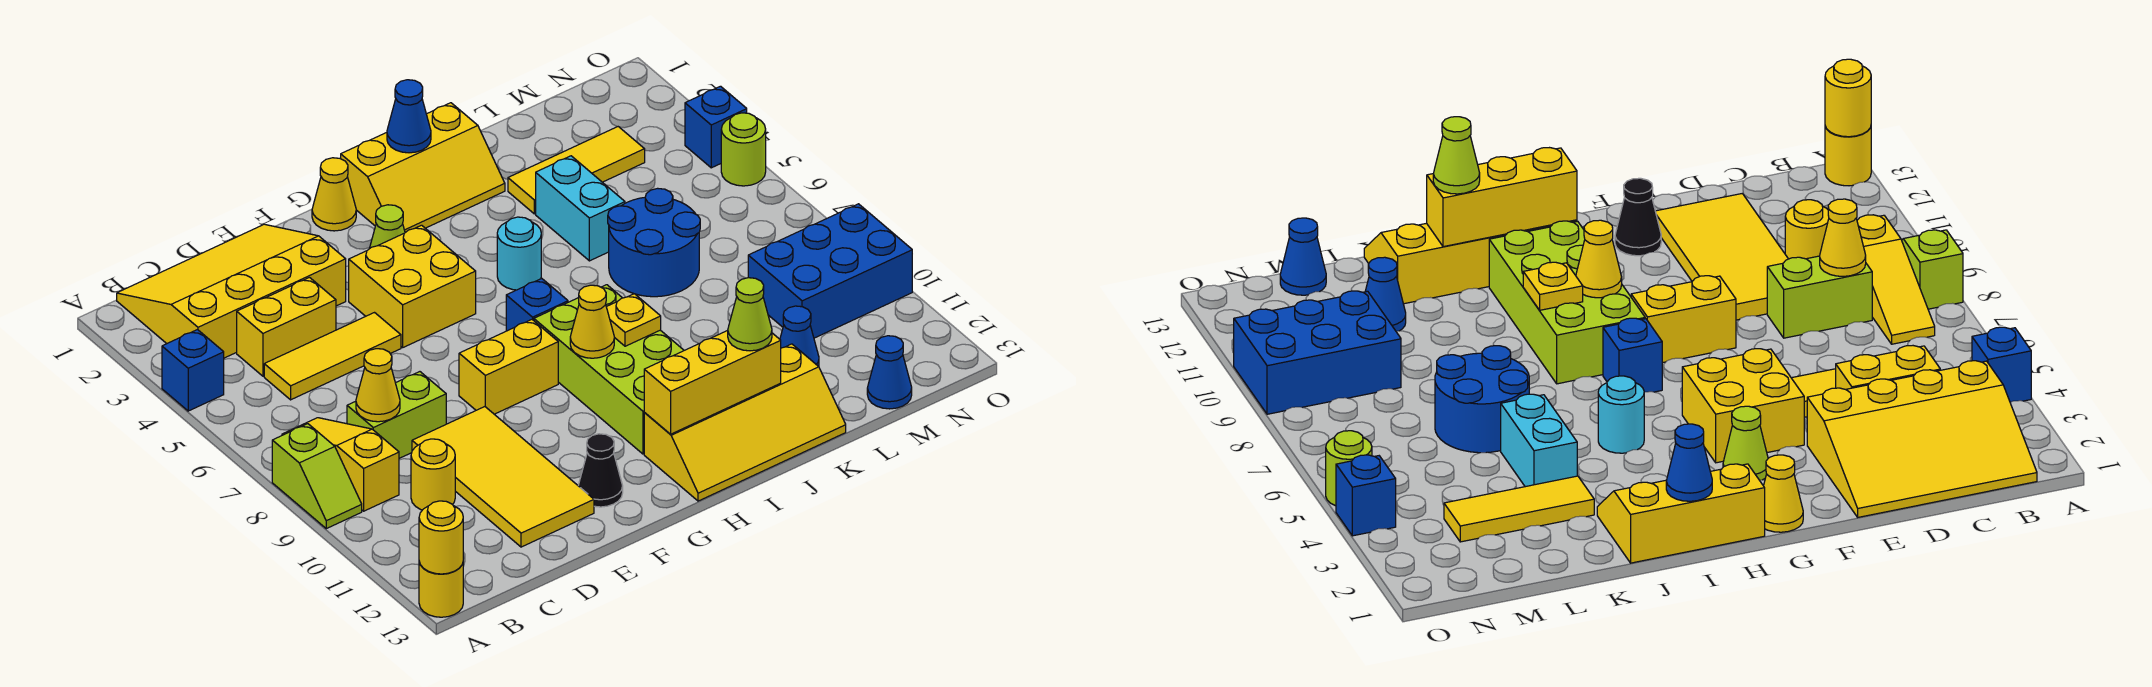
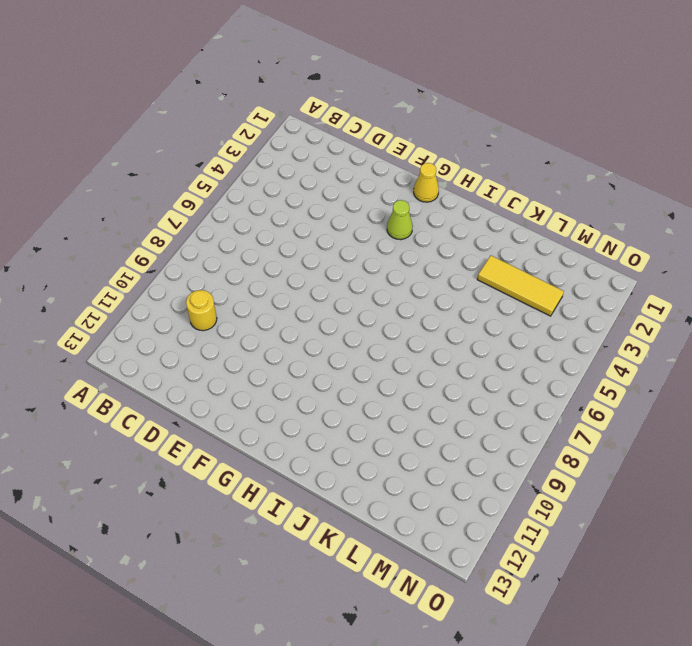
none -> blue 1x1 brick [162,330,224,411]
none -> lime 1x2 slope [272,424,362,529]
none -> yellow 1x1 round brick [419,562,463,617]
none -> yellow 3x4 slope [117,224,346,358]

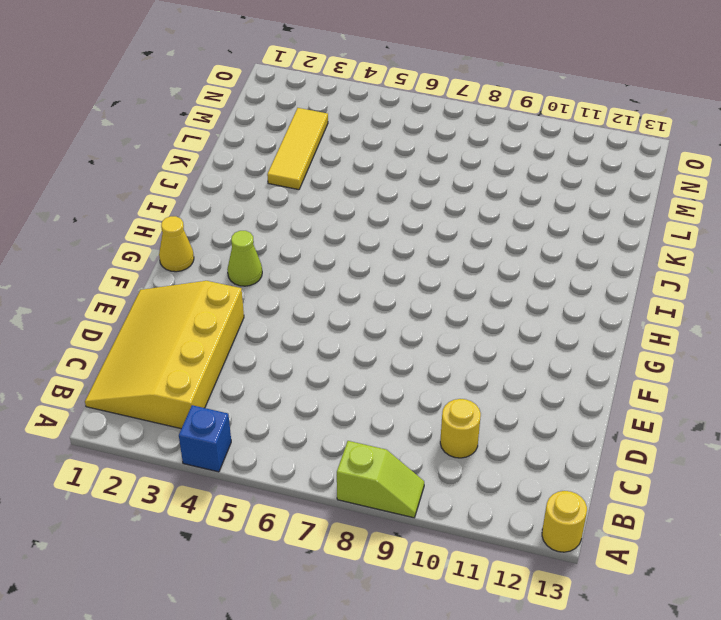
none -> yellow 1x3 slope [282,418,399,511]
none -> yellow 1x2 brick [237,278,336,376]
none -> yellow 1x3 tile [264,313,401,400]
none -> lime 1x2 brick [347,372,446,458]

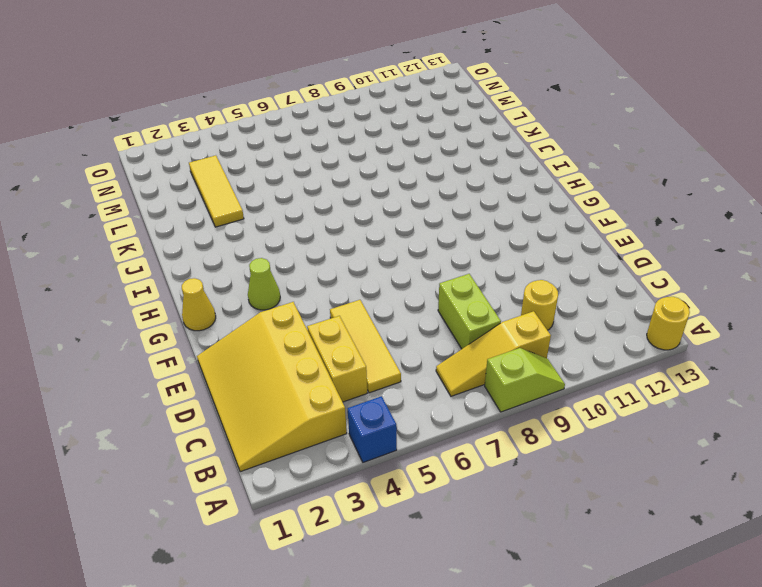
none -> yellow 2x4 tile [412,407,594,547]
none -> yellow 2x2 brick [349,225,476,347]
none -> yellow 1x2 brick [459,320,558,414]
none -> black 1x1 cone [578,434,623,507]

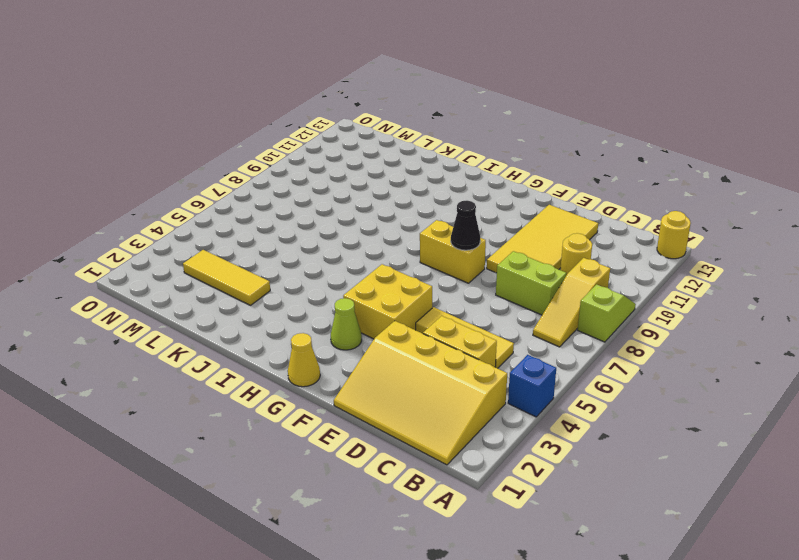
black 1x1 cone [451,200,480,250] -> black 1x1 cone moved to [578,434,623,507]
none -> yellow 2x3 slope [341,103,505,233]
none -> blue 1x1 brick [506,279,568,331]
none -> lime 2x4 brick [534,285,684,454]
none -> yellow 2x4 slope [644,344,846,501]

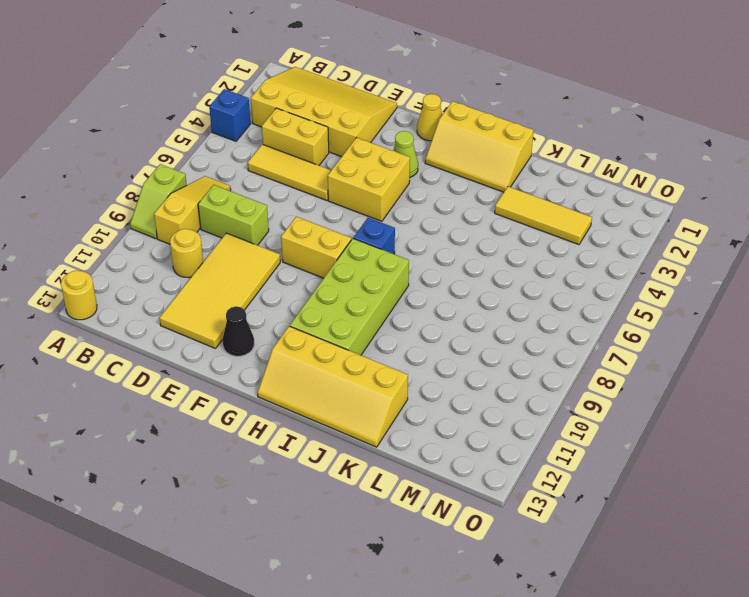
none -> cyan 1x1 round brick [497,217,541,290]
none -> cyan 1x2 brick [536,156,625,261]
none -> blue 2x2 round brick [608,188,700,297]
none -> blue 1x1 cone [780,306,819,366]

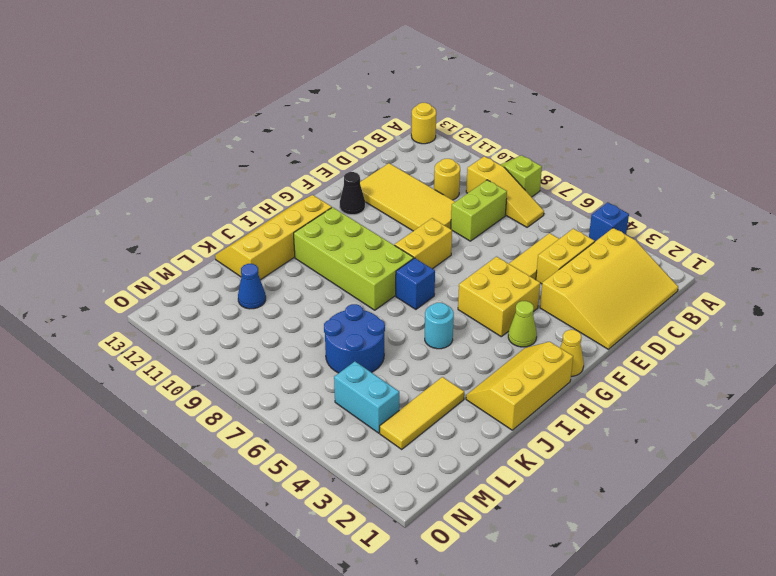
cyan 1x2 brick [334,362,399,433] -> cyan 1x2 brick moved to [536,156,625,261]
none -> blue 2x3 brick [748,204,912,338]
none -> blue 1x1 cone [867,336,912,409]
none -> blue 1x1 brick [685,86,747,168]
none -> lime 1x1 round brick [721,113,766,186]

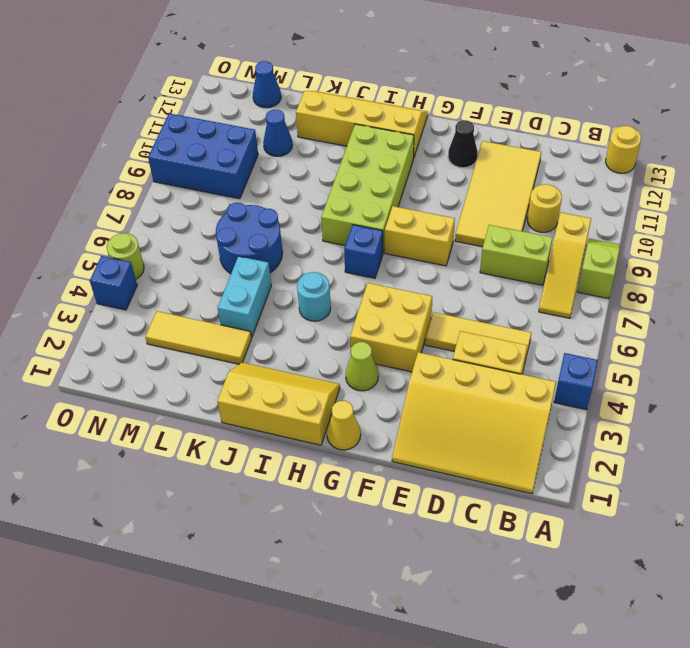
none -> yellow 1x1 round brick [419,501,463,574]
none -> yellow 1x1 cone [356,349,400,422]
none -> yellow 1x1 cone [570,285,614,358]
none -> yellow 1x3 brick [644,330,781,434]

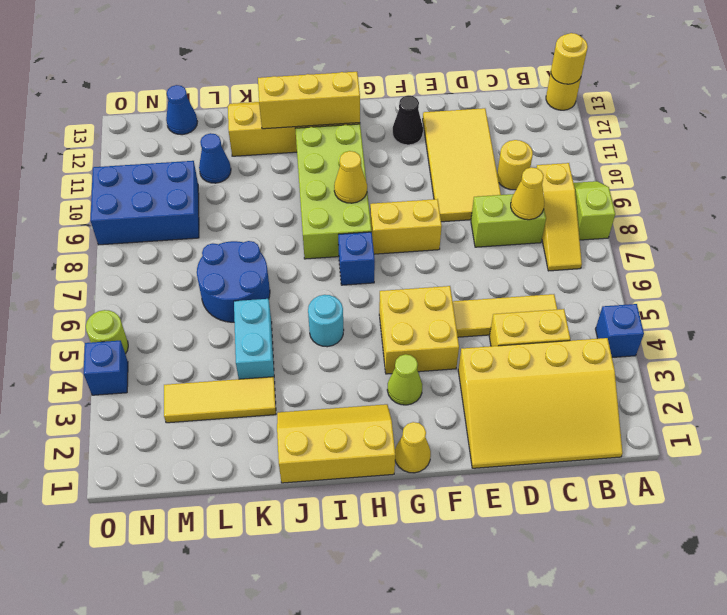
none -> blue 1x1 cone [387,80,431,153]
none -> yellow 1x1 plate [607,294,661,346]
none -> lime 1x1 cone [728,278,772,351]

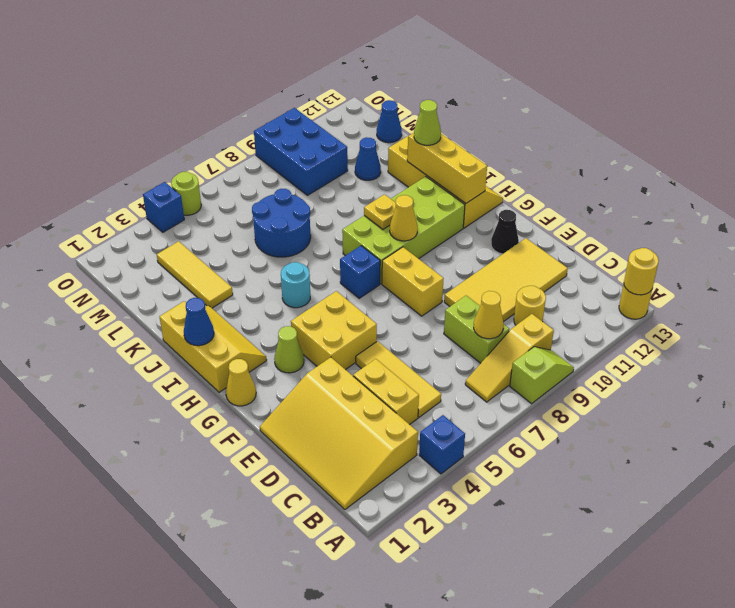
none -> cyan 1x2 brick [536,156,625,261]

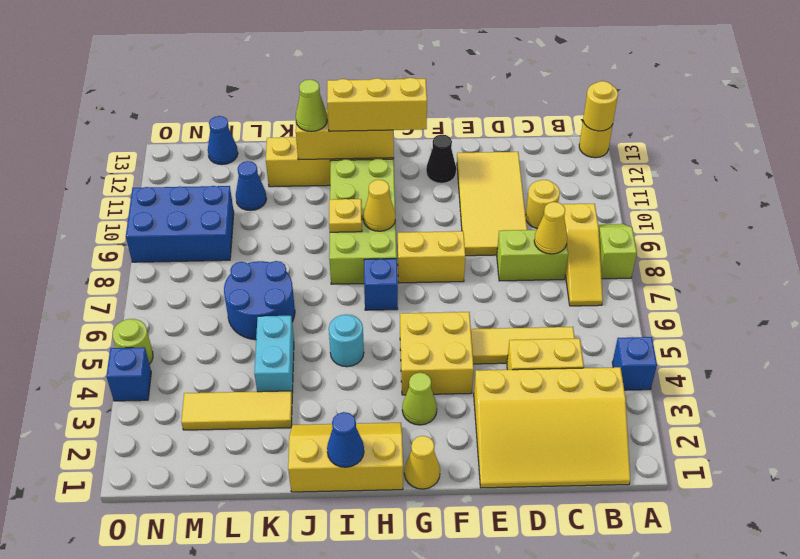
yellow 1x3 brick [327,78,427,131] -> none

